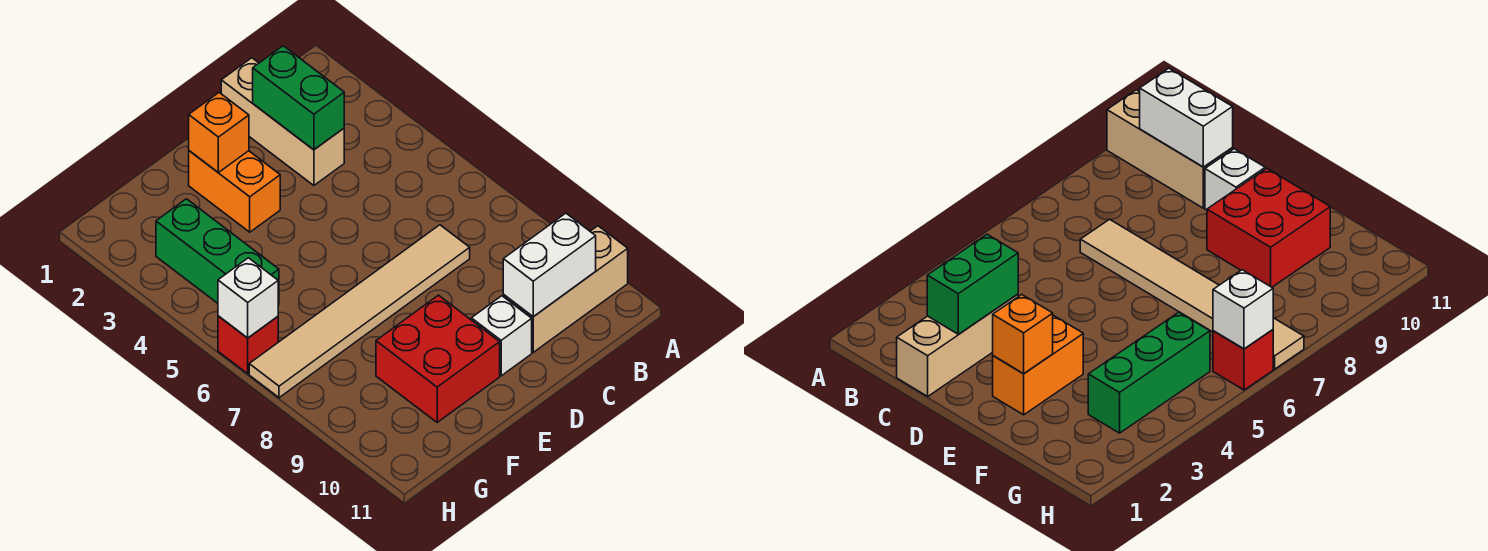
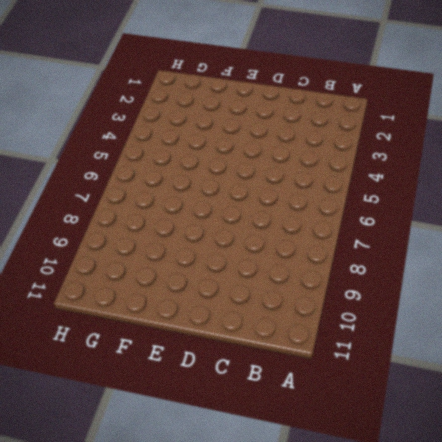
none -> tan 1x3 brick [503,226,628,352]
none -> tan 1x3 brick [221,58,344,185]
none -> tan 1x6 tile [249,225,470,398]

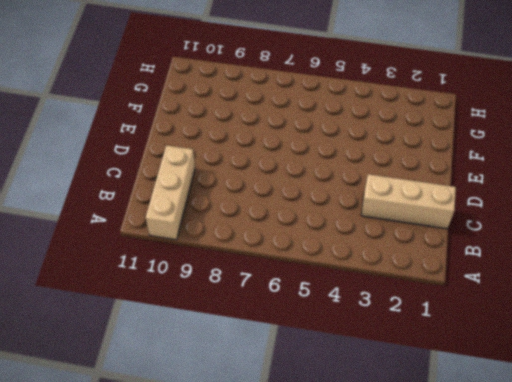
none -> tan 1x6 tile [249,225,470,398]
none -> white 1x1 brick [471,296,532,376]
none -> orange 1x2 brick [189,151,280,232]

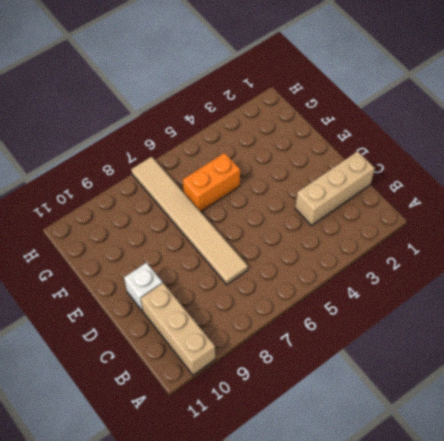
orange 1x2 brick [183,153,240,212] -> orange 1x2 brick moved to [189,151,280,232]
none -> red 2x2 brick [376,295,500,422]
none -> green 1x3 brick [156,199,279,305]
none -> red 1x1 brick [218,316,278,374]

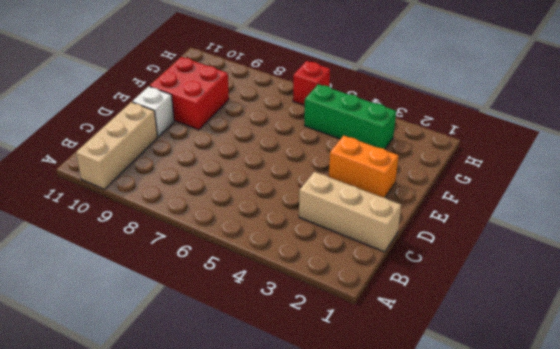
none -> tan 1x6 tile [249,225,470,398]
none -> white 1x2 brick [503,213,596,317]
none -> green 1x2 brick [253,46,344,150]

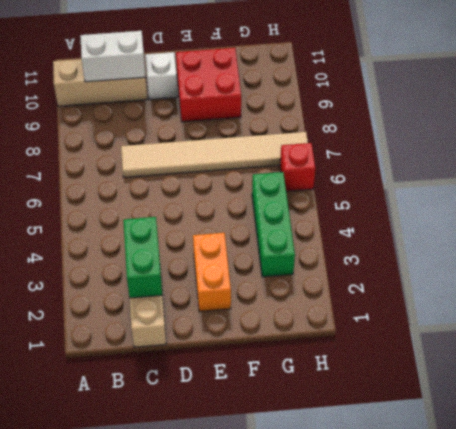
none -> orange 1x1 brick [189,93,249,172]
none -> white 1x1 brick [218,258,278,338]

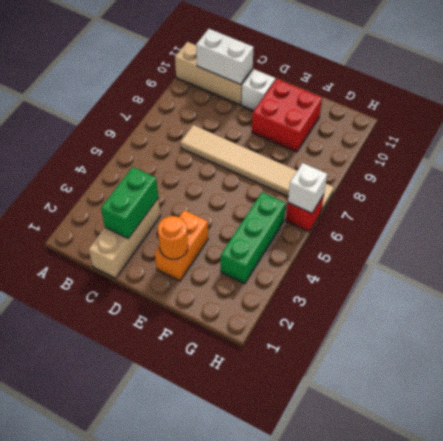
orange 1x1 round brick [158,216,188,259] -> orange 1x1 brick [189,93,249,172]

